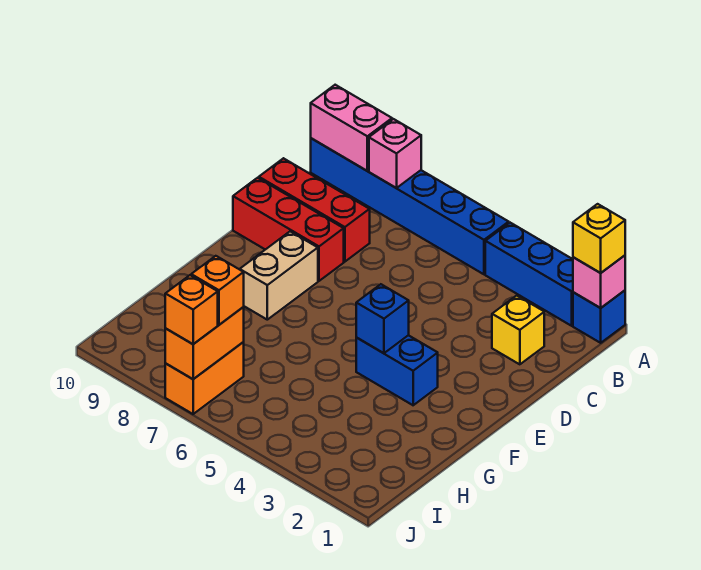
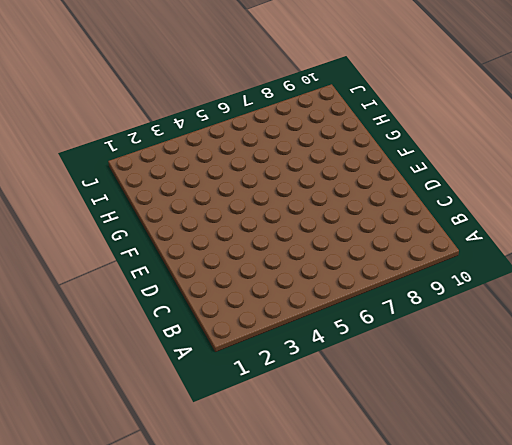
none -> blue 1x1 brick [573,290,625,343]
none -> blue 1x3 brick [485,223,573,326]
none -> blue 1x6 brick [311,138,509,274]

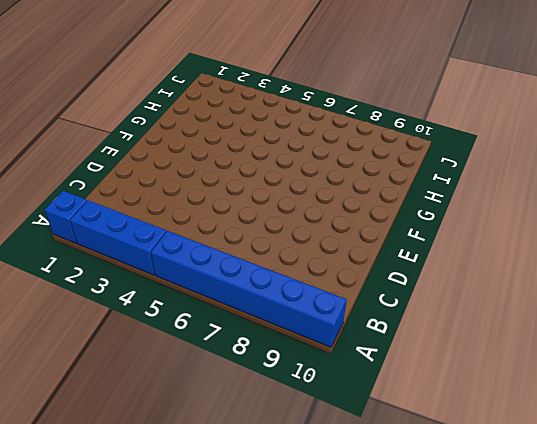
none -> yellow 1x1 brick [492,295,544,364]
none -> red 1x3 brick [259,158,370,262]
none -> red 1x3 brick [233,178,344,281]

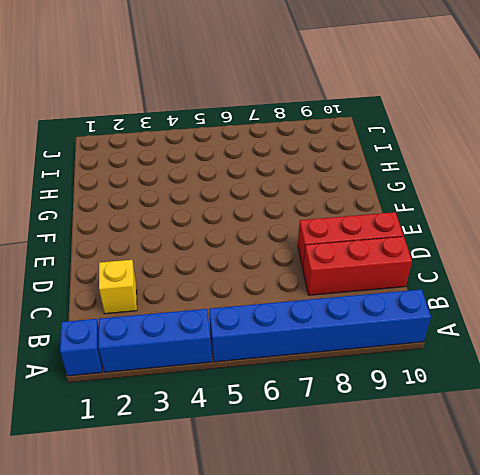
none -> tan 1x2 brick [240,231,318,320]
none -> blue 1x2 brick [356,335,438,405]
none -> orange 1x2 brick [165,342,244,414]

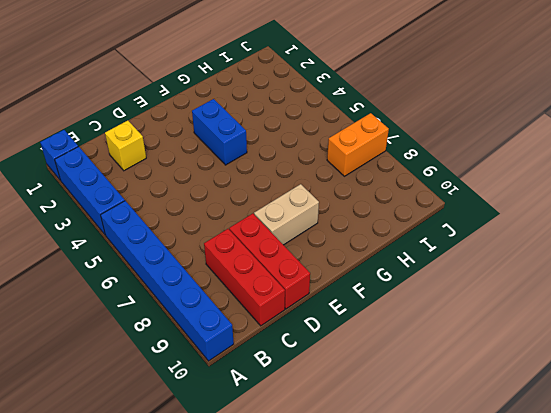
none -> pink 1x1 brick [573,255,625,308]
none -> pink 1x1 brick [369,119,421,188]
none -> pink 1x2 brick [311,85,392,171]

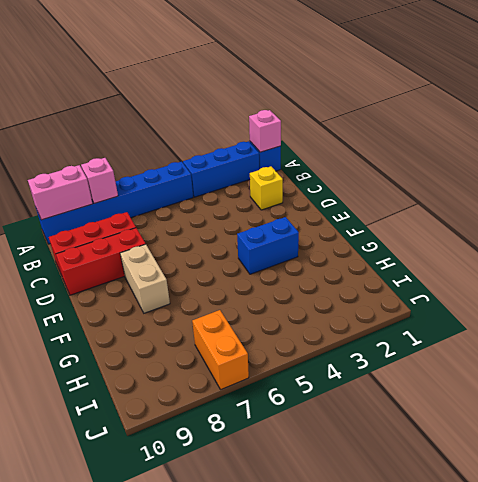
none -> blue 1x1 brick [356,284,409,353]
none -> orange 1x2 brick [165,307,244,379]
none -> yellow 1x1 brick [573,204,625,273]

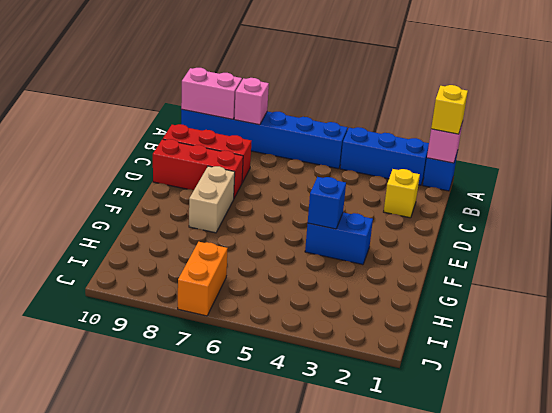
none -> orange 1x2 brick [165,307,244,379]
none -> orange 1x1 brick [191,256,244,325]
none -> orange 1x1 brick [165,275,218,344]

